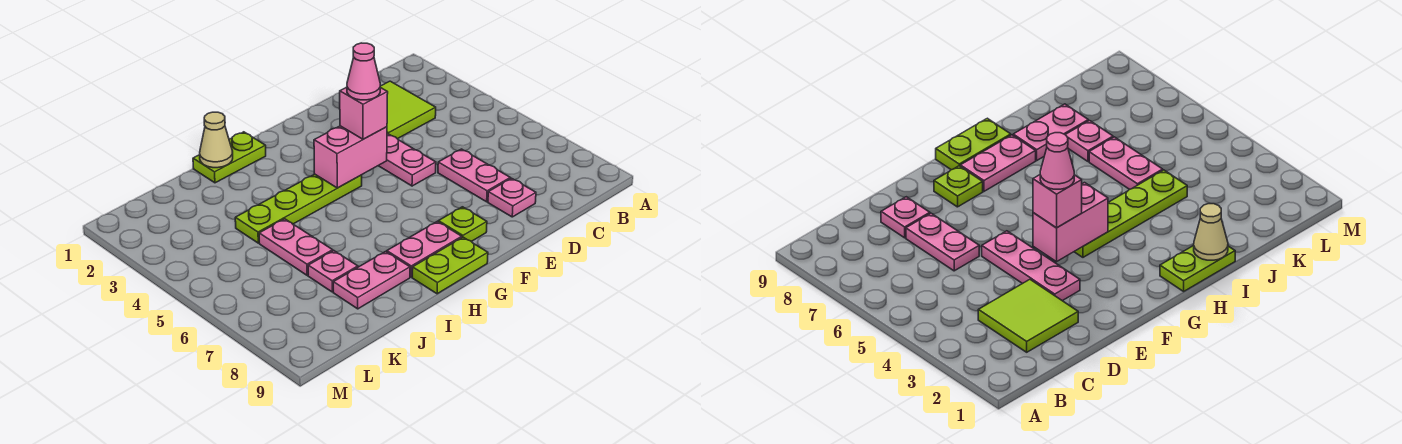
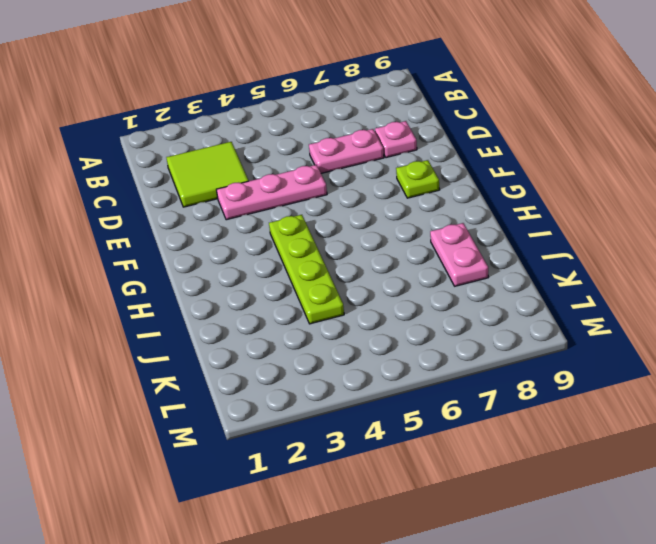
none -> pink 1x2 plate [387,221,462,277]
none -> lime 1x2 plate [412,237,488,294]
none -> lime 1x2 plate [193,132,266,183]

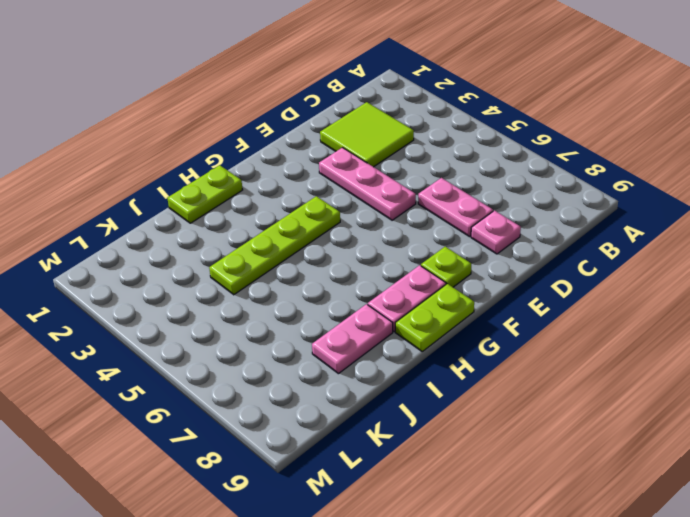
none -> pink 1x2 plate [259,219,333,275]
none -> pink 1x1 plate [308,251,358,292]
none -> pink 1x2 brick [314,126,387,188]

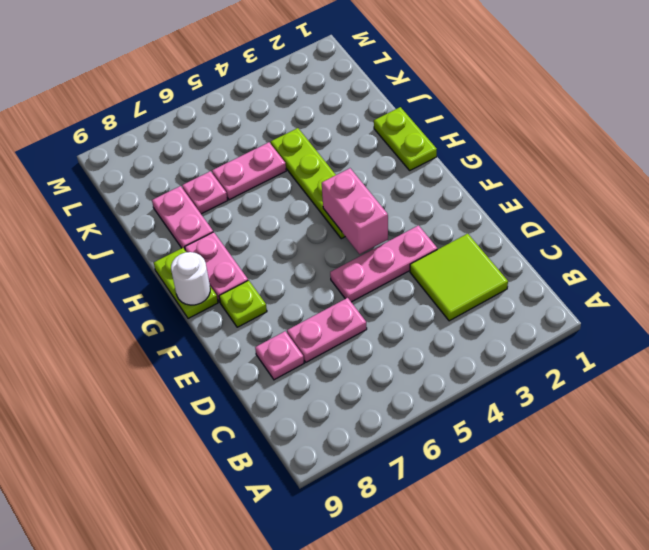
white 1x1 round brick [171,252,210,305] -> none
none -> tan 1x1 cone [200,112,233,168]
none -> pink 1x1 brick [339,87,388,139]
none -> pink 1x1 cone [347,43,380,100]

